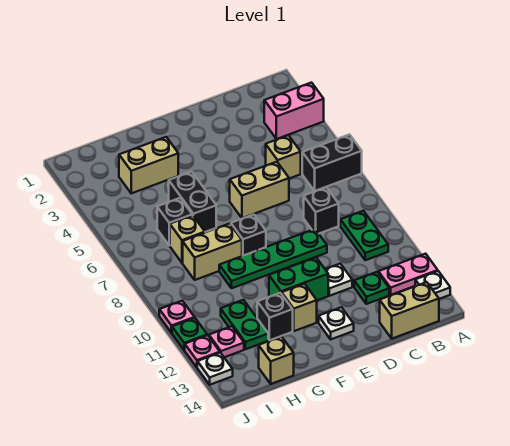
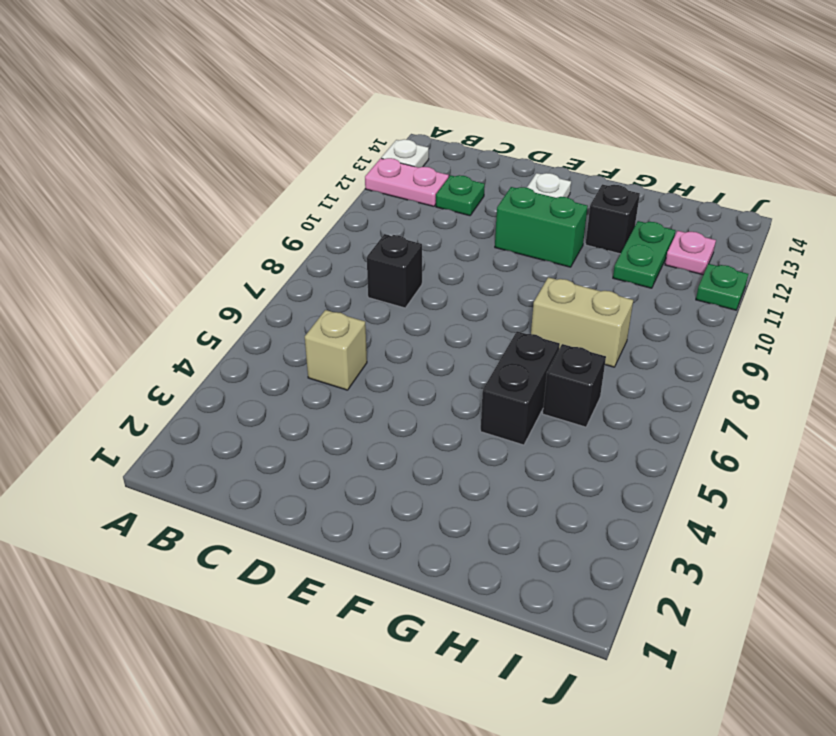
none -> pink 1x2 brick [264,83,324,139]
none -> black 1x2 brick [302,135,362,191]
none -> green 1x2 plate [340,211,388,260]

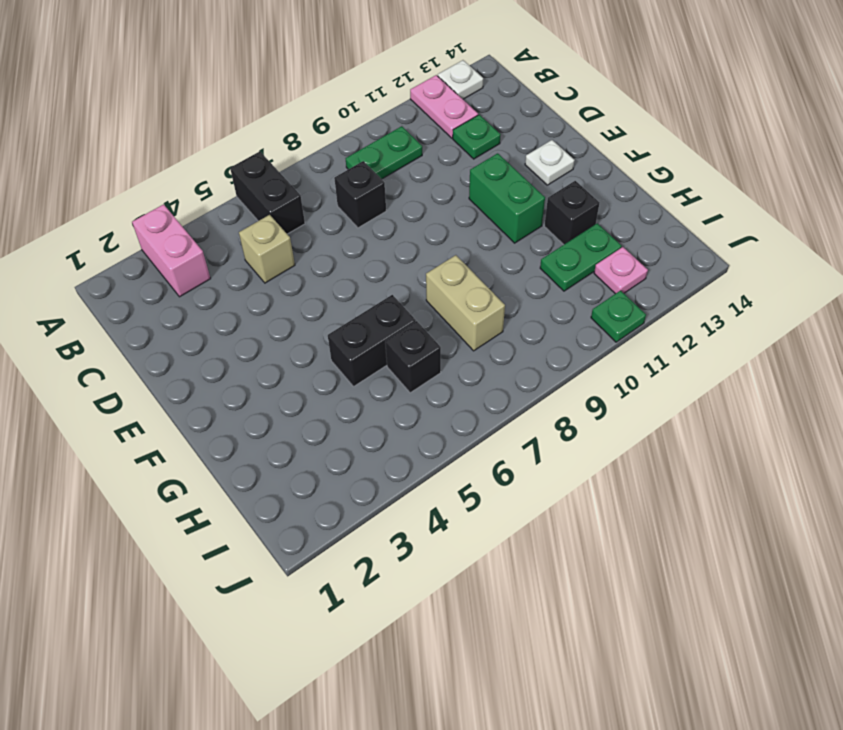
none -> tan 1x2 brick [380,282,439,339]
none -> tan 1x2 brick [230,162,289,218]
none -> green 1x4 plate [219,229,327,288]

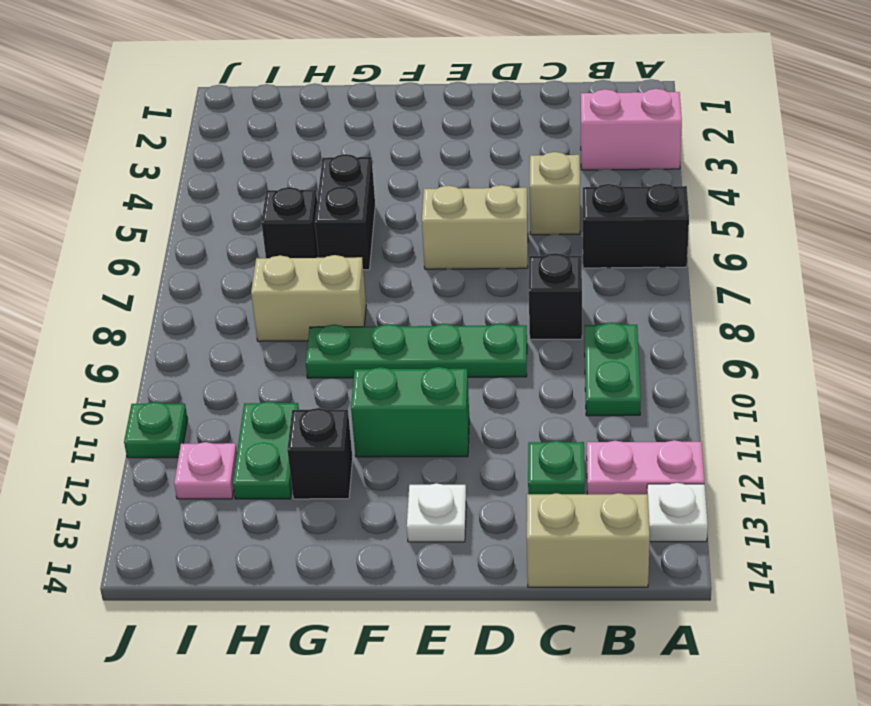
none -> white 1x1 plate [325,264,352,296]
none -> black 1x1 brick [231,215,266,256]
none -> tan 1x1 brick [282,284,317,331]

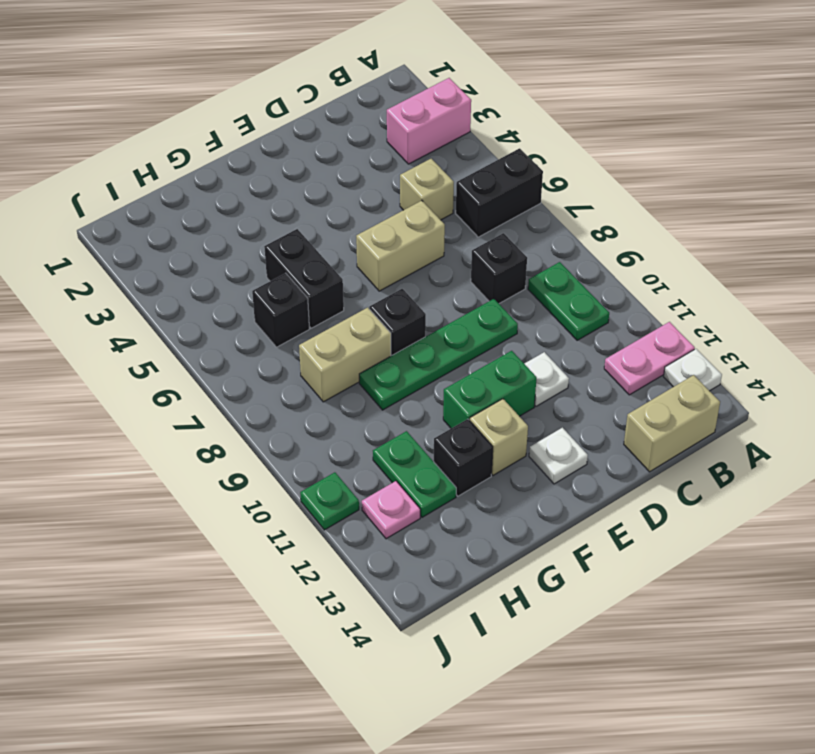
none -> green 1x1 plate [354,272,389,304]
none -> tan 1x2 brick [119,137,178,193]
none -> tan 1x1 brick [170,215,205,263]

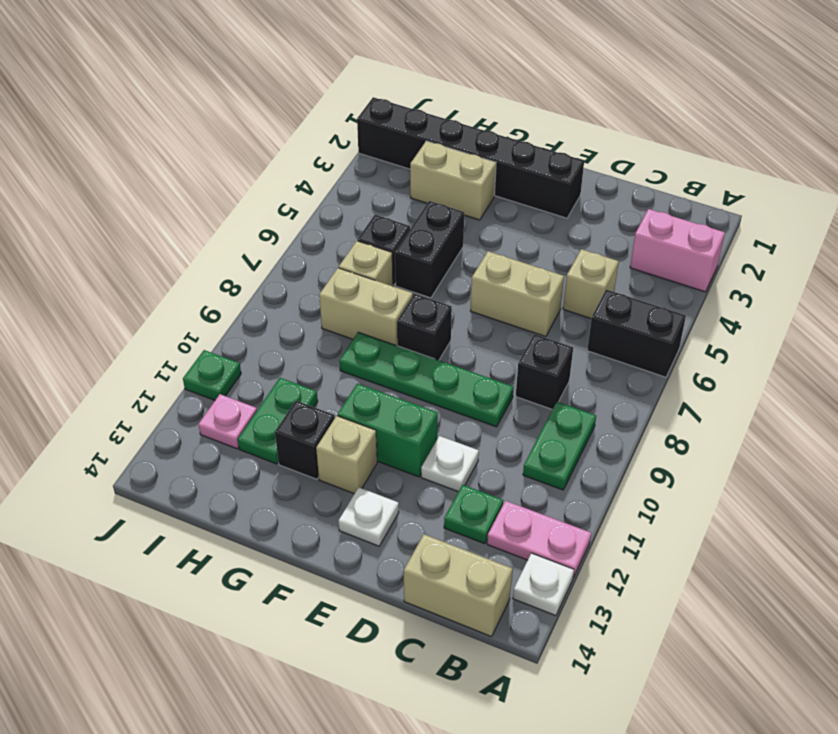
black 1x6 brick [357,97,584,218] -> none
none -> tan 1x1 brick [259,337,294,384]
none -> pink 1x1 plate [159,301,195,333]
none -> pink 1x1 plate [185,335,220,367]

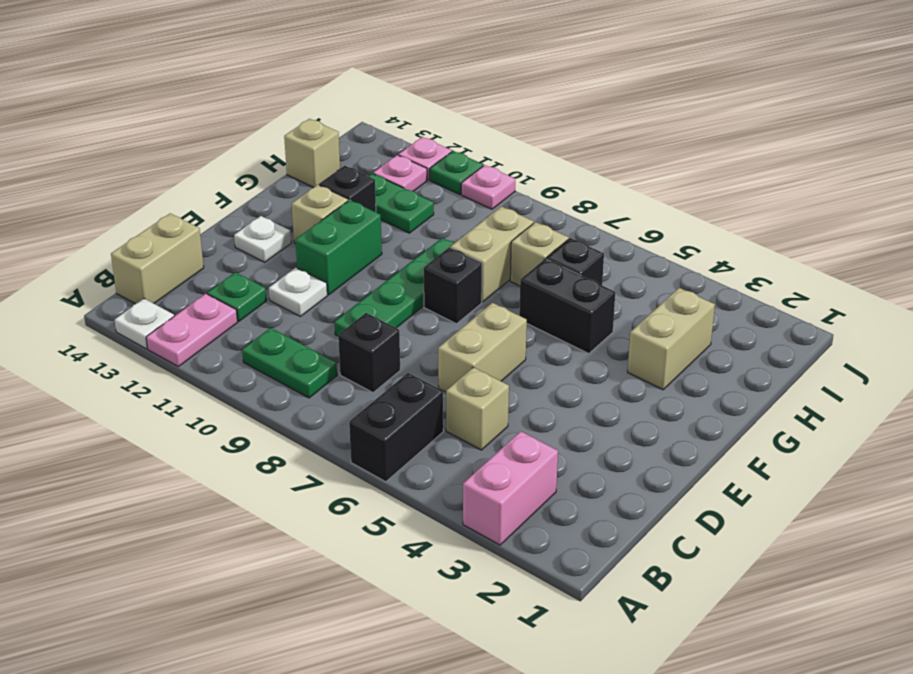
none -> white 1x1 plate [197,353,233,385]

